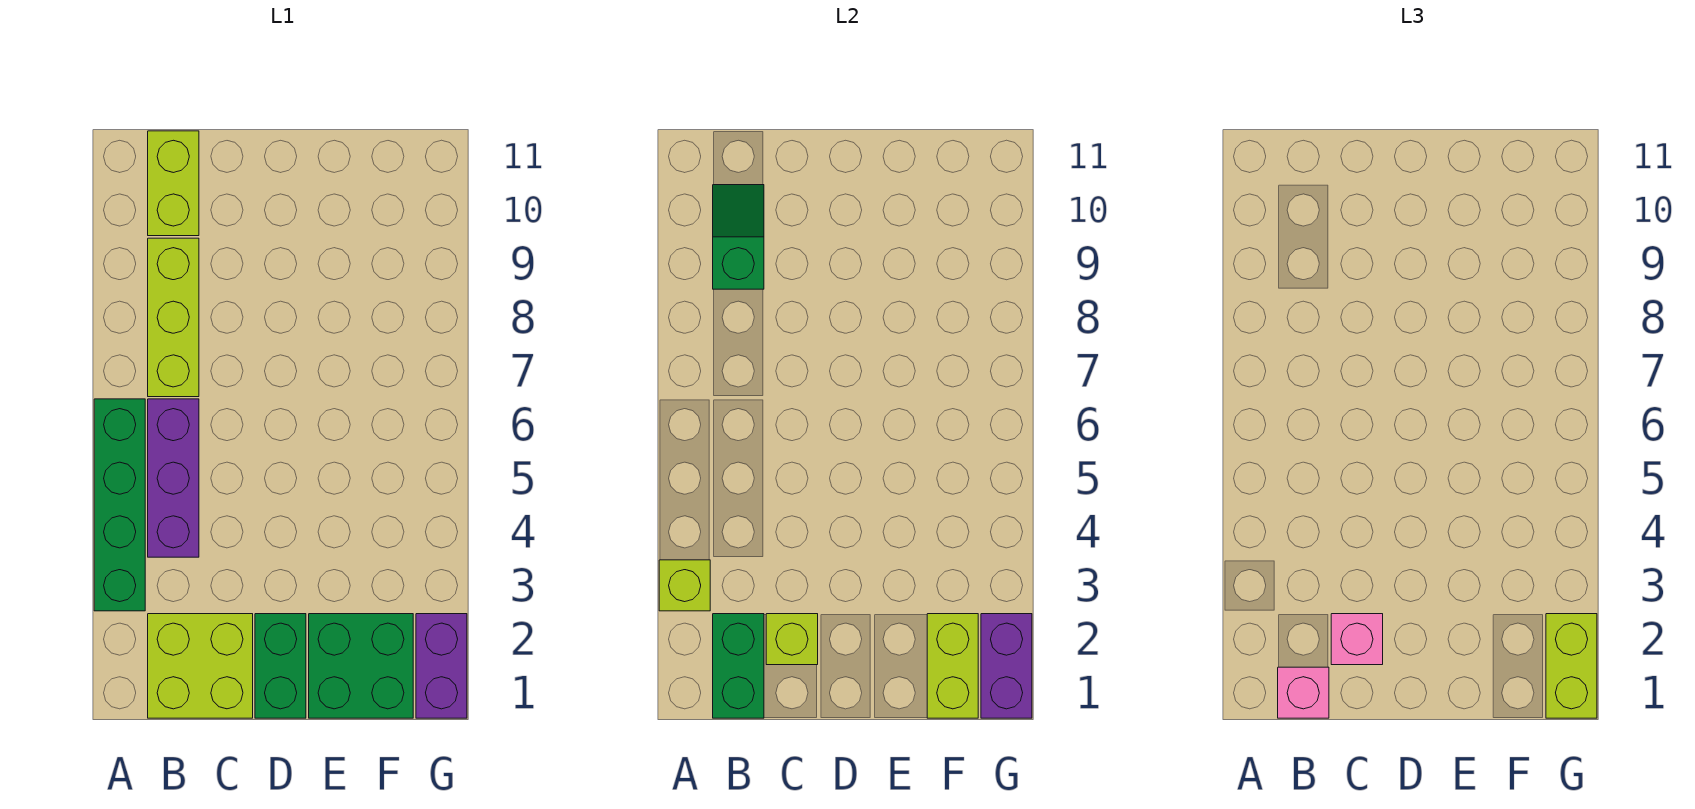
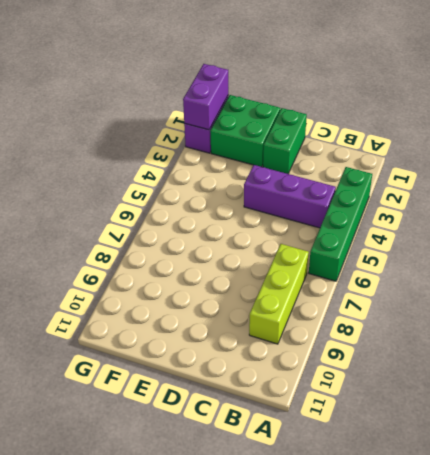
purple 1x3 brick [244,165,336,228] -> purple 1x3 brick turned to [148,399,199,557]
none -> lime 2x2 brick [148,614,253,718]
none -> lime 1x2 brick [148,131,199,236]
none -> lime 1x1 brick [659,560,710,611]

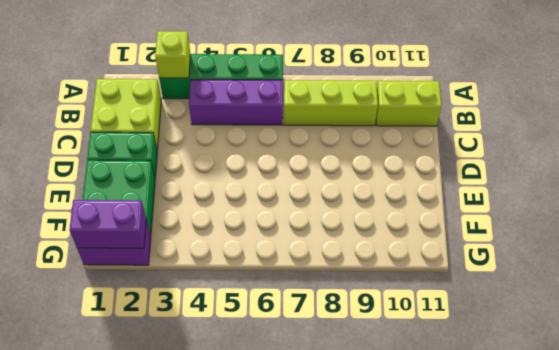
none -> green 1x2 brick [713,614,764,718]
none -> green 1x2 slope [713,185,764,289]
none -> lime 1x1 brick [766,614,818,665]

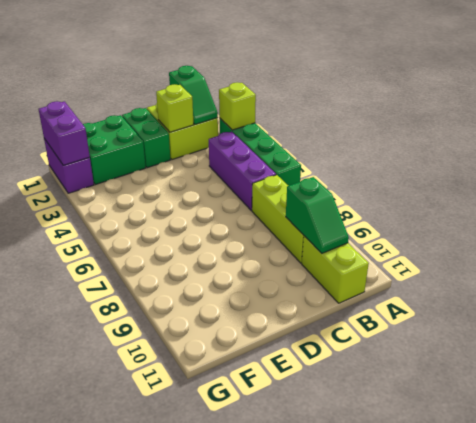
green 1x2 slope [169,66,218,124] -> green 1x2 brick [713,614,764,718]
none -> lime 1x2 brick [927,614,978,718]
none -> pink 1x1 brick [1278,667,1329,718]
none -> pink 1x1 brick [1331,614,1383,665]

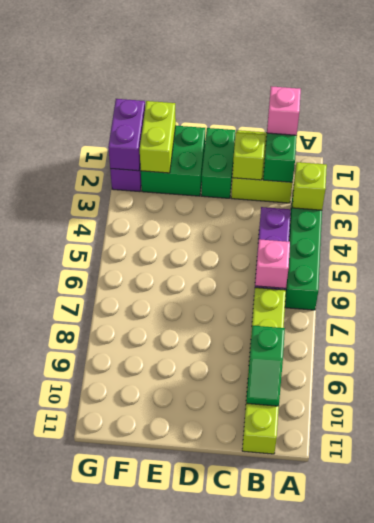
pink 1x1 brick [255,239,290,288] -> pink 1x1 brick moved to [1331,614,1383,665]
none -> lime 1x2 brick [1546,614,1597,718]

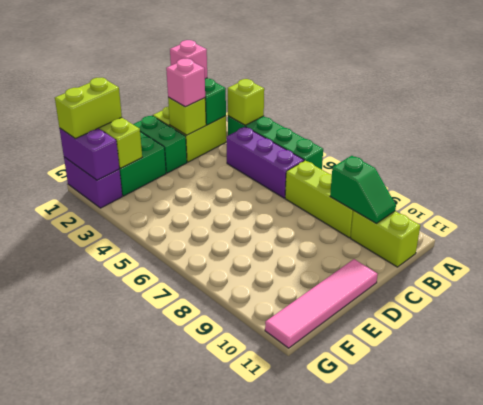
pink 1x4 tile [265,259,378,348] -> none
lime 1x2 brick [55,78,122,139] -> lime 1x2 brick turned to [1546,614,1597,718]

